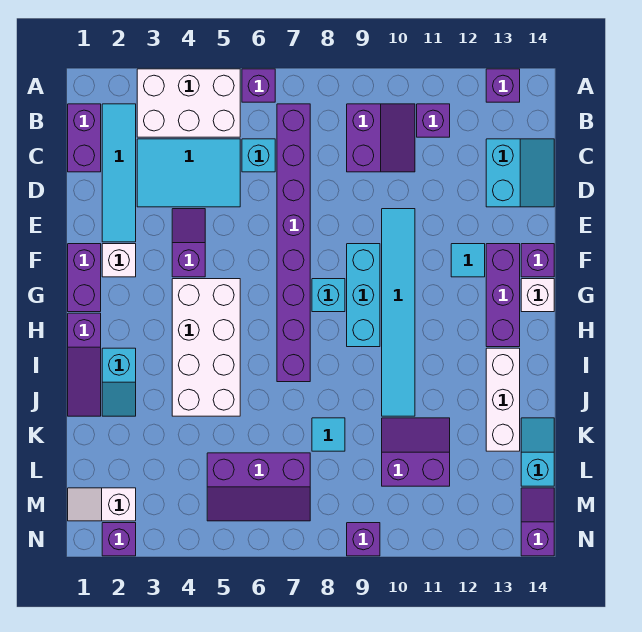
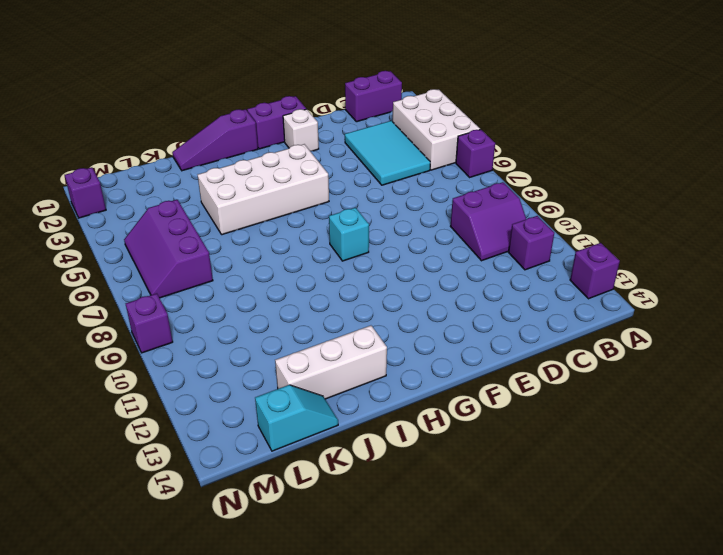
none -> cyan 1x4 tile [102,104,136,242]
none -> purple 1x8 brick [277,104,310,382]
none -> cyan 1x1 brick [242,139,275,172]
none -> cyan 2x2 slope [486,139,554,207]

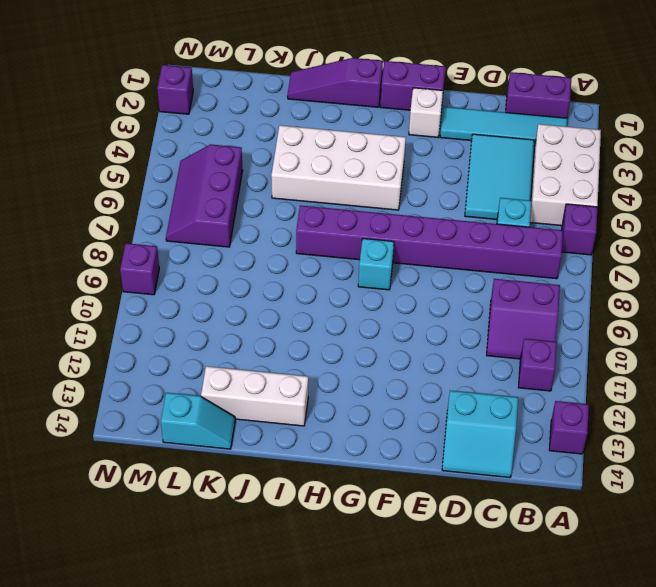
none -> purple 1x2 slope [172,209,205,277]
none -> cyan 1x6 tile [382,209,415,416]
none -> cyan 1x3 brick [347,244,380,347]
none -> cyan 1x1 tile [451,244,485,277]

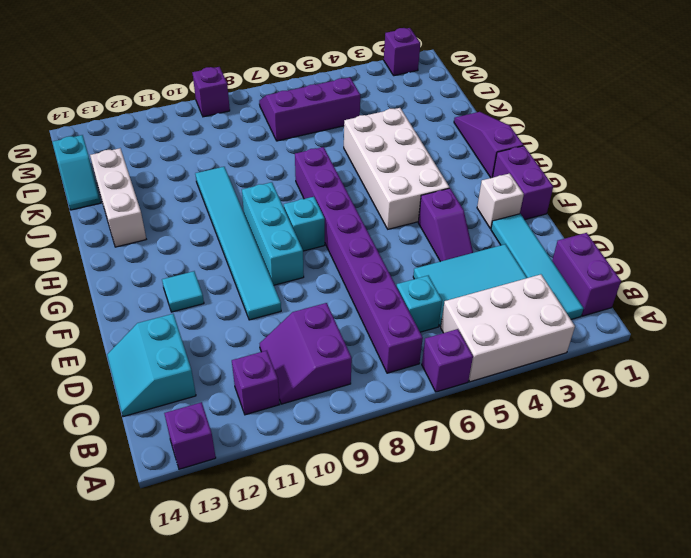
none -> purple 1x3 brick [486,244,520,347]
none -> purple 1x1 brick [521,244,554,277]
none -> white 1x1 brick [521,279,554,312]
none -> cyan 1x2 slope [102,348,136,416]

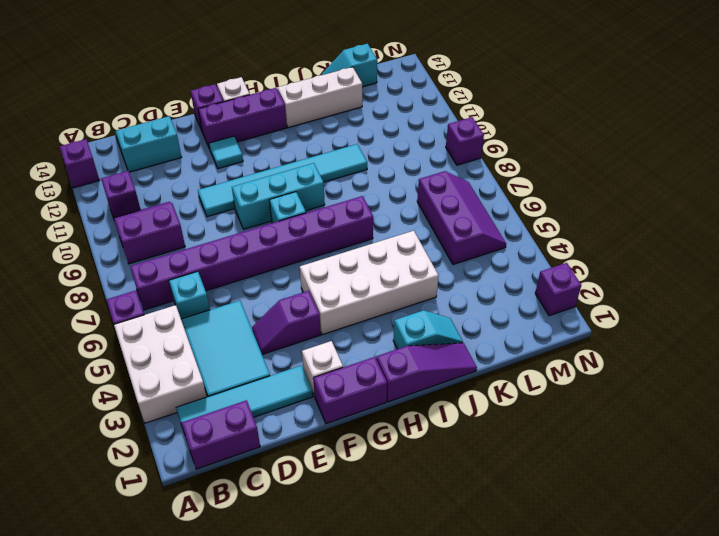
none -> cyan 1x1 tile [312,418,345,451]
none -> purple 2x2 slope [382,418,450,486]
none -> white 1x2 slope [68,488,136,521]
none -> purple 1x2 slope [521,488,554,556]

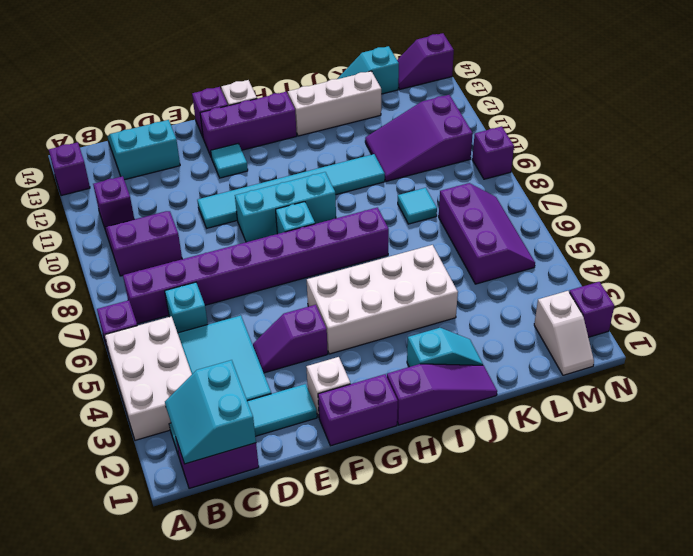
cyan 2x2 slope [165,360,256,464] -> none
purple 2x3 slope [365,95,473,181] -> purple 2x2 slope [382,418,450,486]

